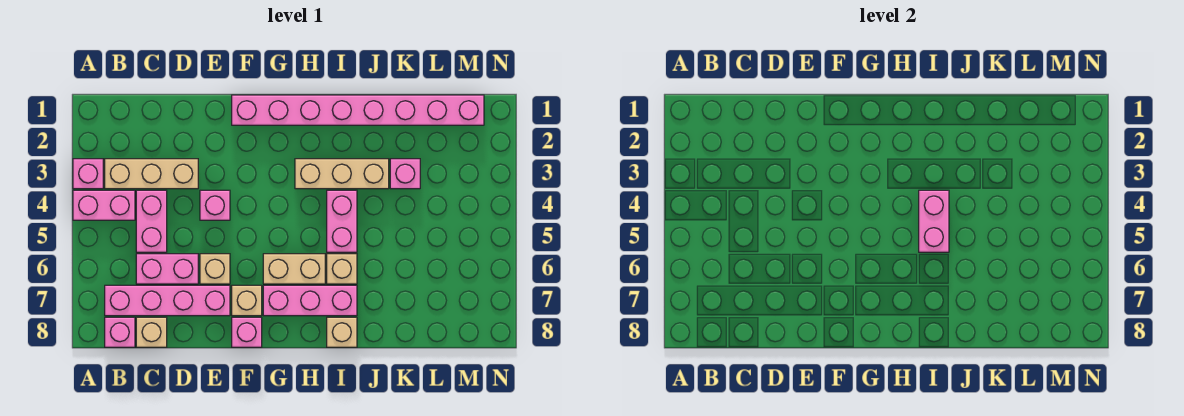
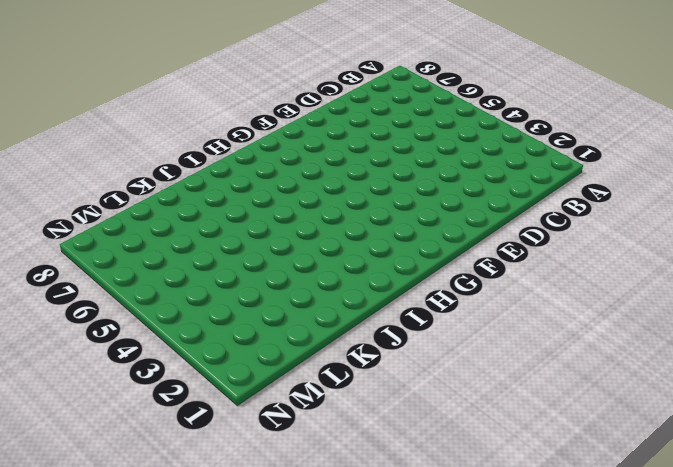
none -> pink 1x1 brick [73,159,103,189]
none -> pink 1x2 brick [73,190,135,220]
none -> tan 1x3 brick [105,159,198,189]

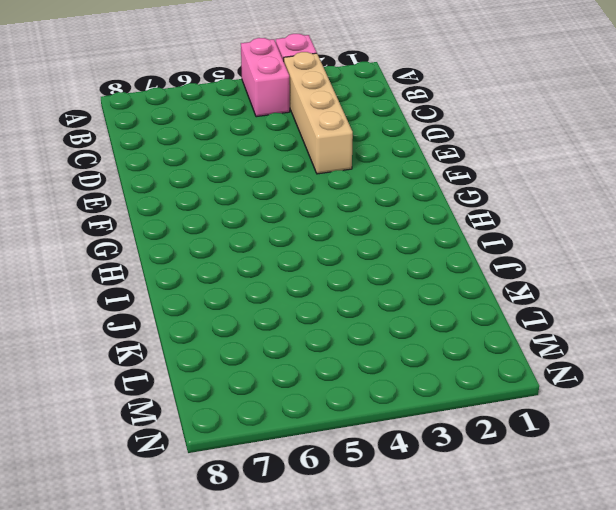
tan 1x4 brick [284,52,353,174] -> tan 1x3 brick [105,159,198,189]
none -> pink 1x4 brick [105,285,230,316]
none -> pink 1x1 brick [105,317,135,347]
none -> pink 1x2 brick [136,190,167,252]

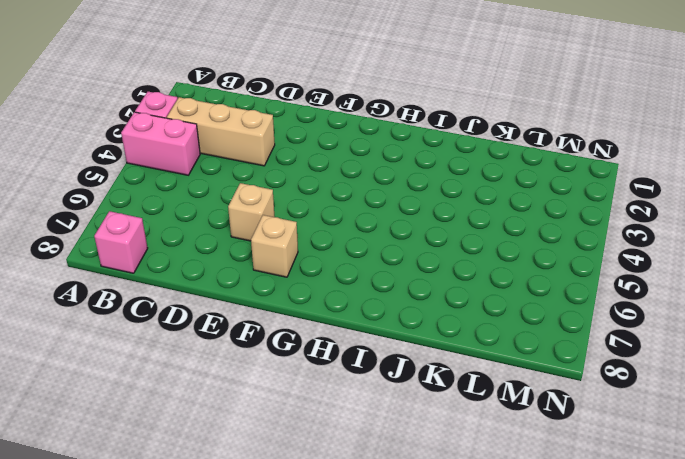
none -> pink 1x4 brick [105,285,230,316]
none -> pink 1x2 brick [136,190,167,252]
none -> pink 1x2 brick [136,254,198,284]

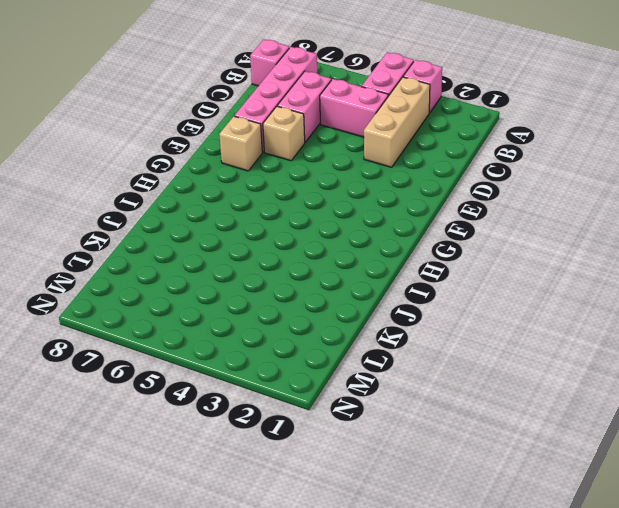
none -> tan 1x1 brick [136,317,167,347]
none -> pink 1x1 brick [200,190,230,220]
none -> pink 1x8 brick [232,95,484,125]

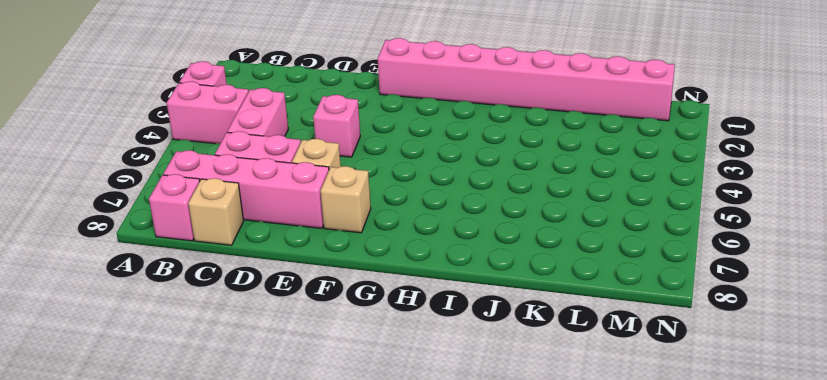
none -> tan 1x3 brick [105,159,198,189]
none -> pink 1x1 brick [232,317,262,347]
none -> tan 1x2 brick [263,254,325,284]

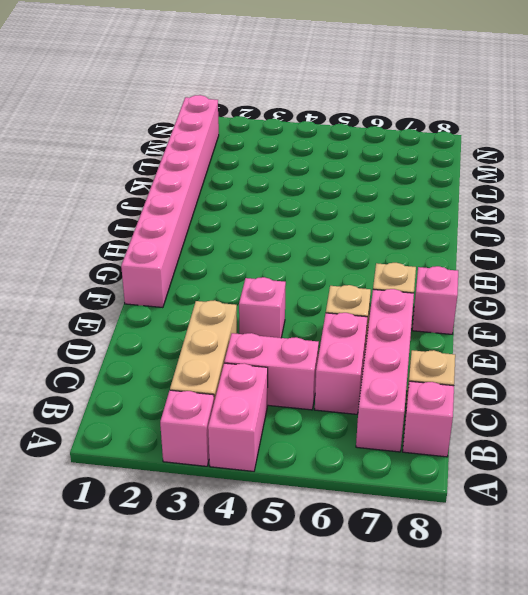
none -> tan 1x2 brick [263,254,325,284]
none -> pink 1x3 brick [263,285,357,316]
none -> tan 1x3 brick [295,159,389,189]

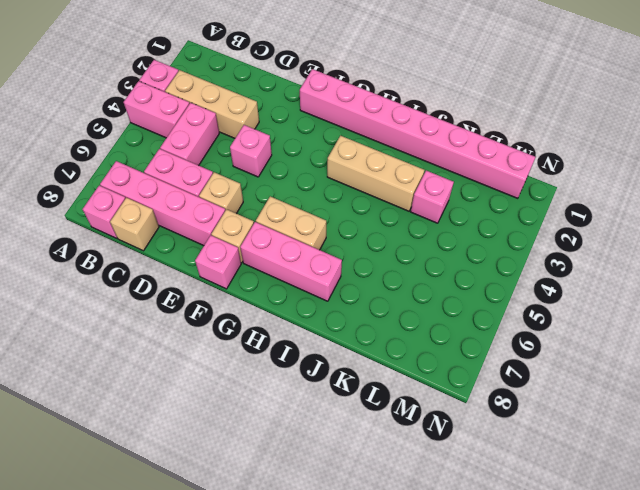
none -> pink 1x2 brick [327,190,357,252]
none -> tan 1x1 brick [327,254,357,284]
none -> tan 1x1 brick [327,317,357,347]

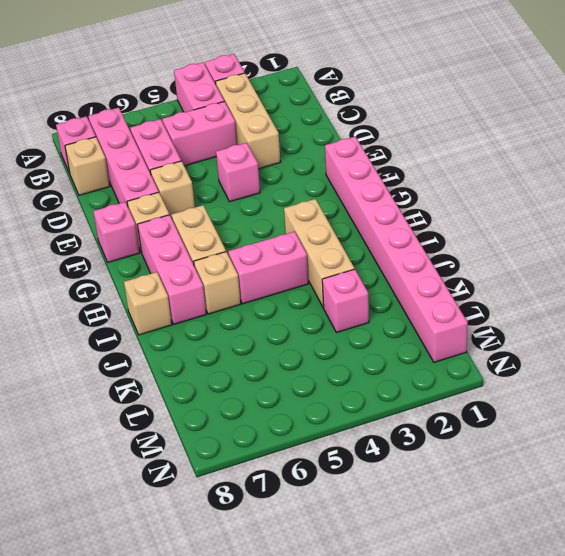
none -> pink 1x2 brick [919,190,949,252]

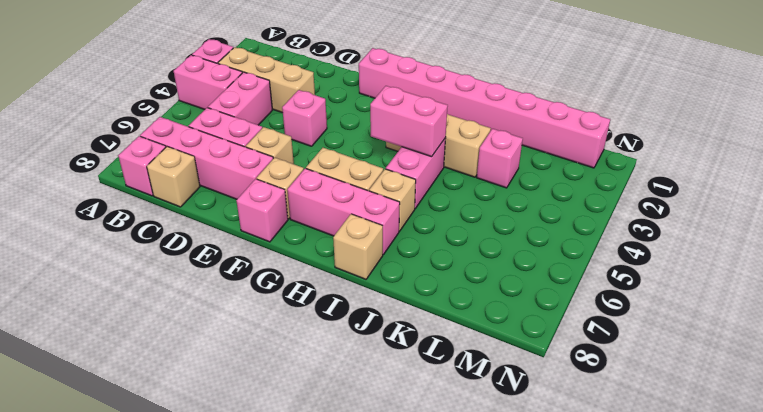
pink 1x2 brick [370,86,448,157] -> pink 1x2 brick turned to [919,190,949,252]

